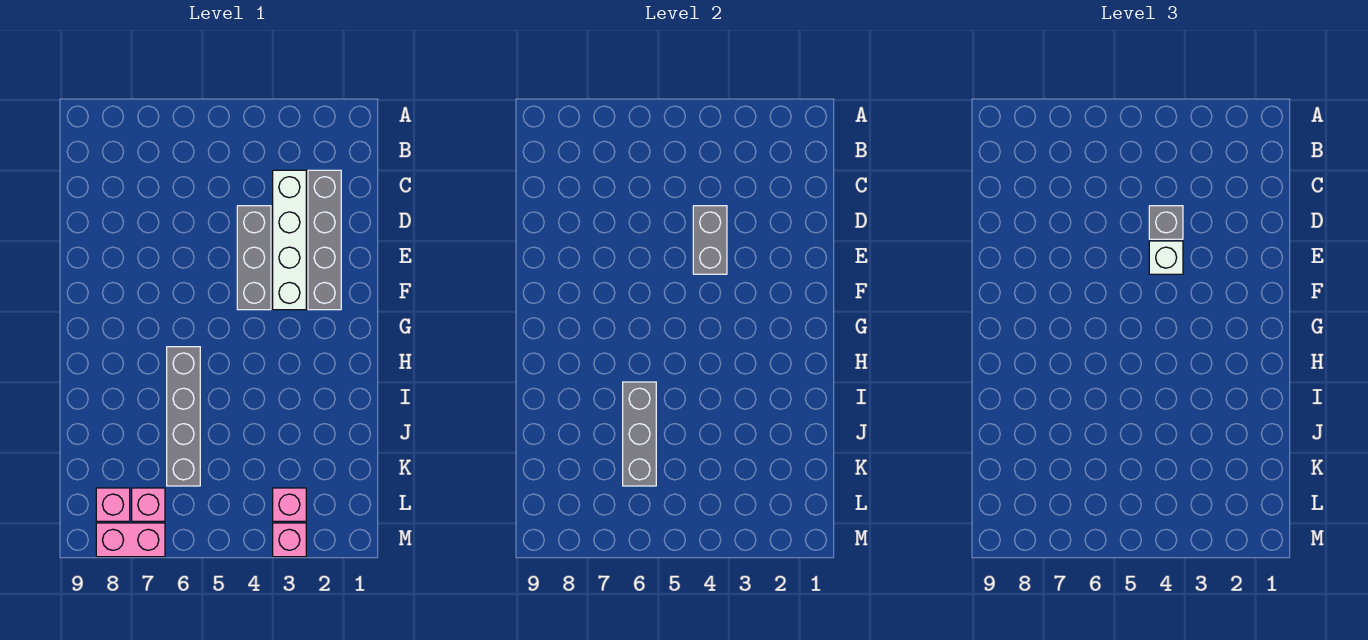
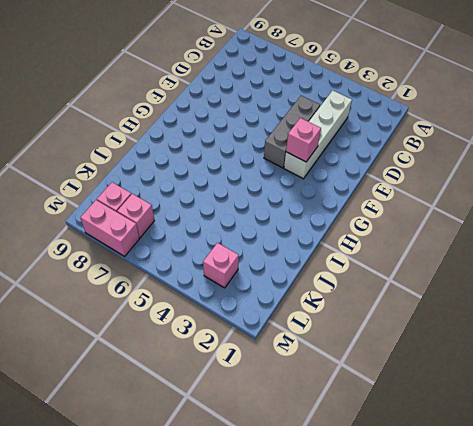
pink 1x1 brick [286,118,321,162] -> pink 1x1 brick moved to [273,523,306,557]
none -> grey 1x4 brick [308,170,341,310]
none -> grey 1x4 brick [167,347,200,486]
none -> grey 1x2 brick [693,206,727,274]

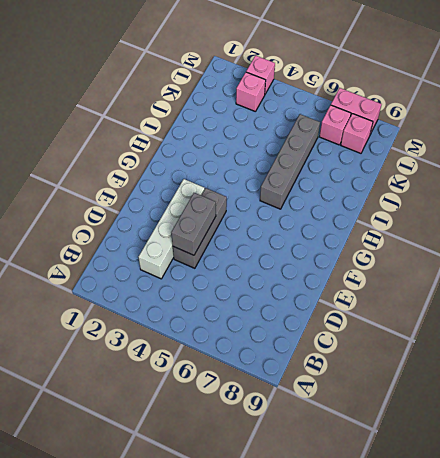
none -> grey 1x4 brick [308,170,341,310]
none -> grey 1x3 brick [623,382,656,486]
none -> grey 1x1 brick [1149,206,1183,239]

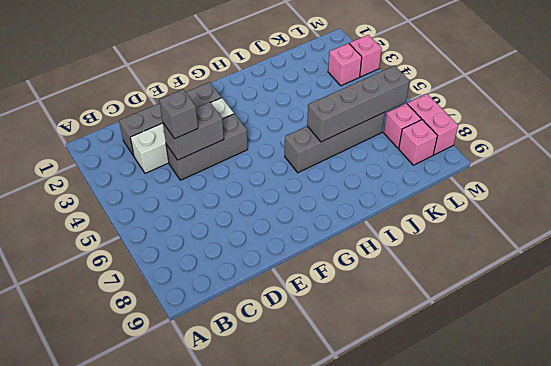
grey 1x4 brick [307,66,409,142] -> grey 1x3 brick [623,382,656,486]
none -> white 1x1 brick [1149,241,1183,274]

